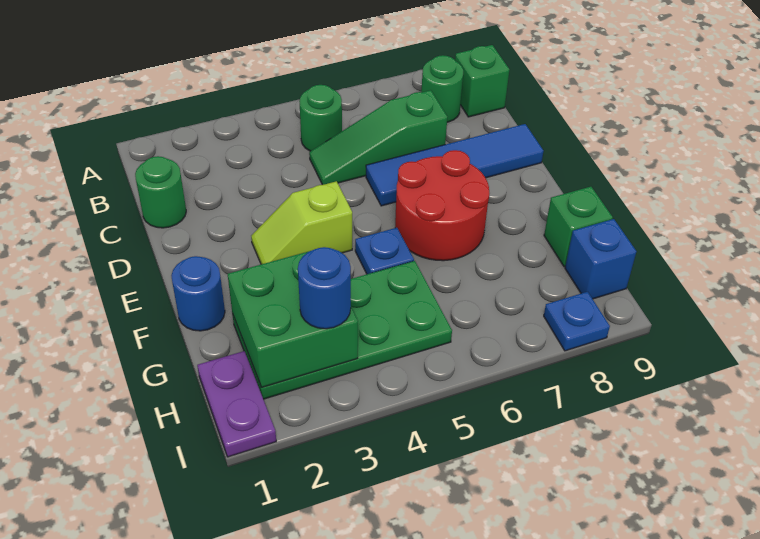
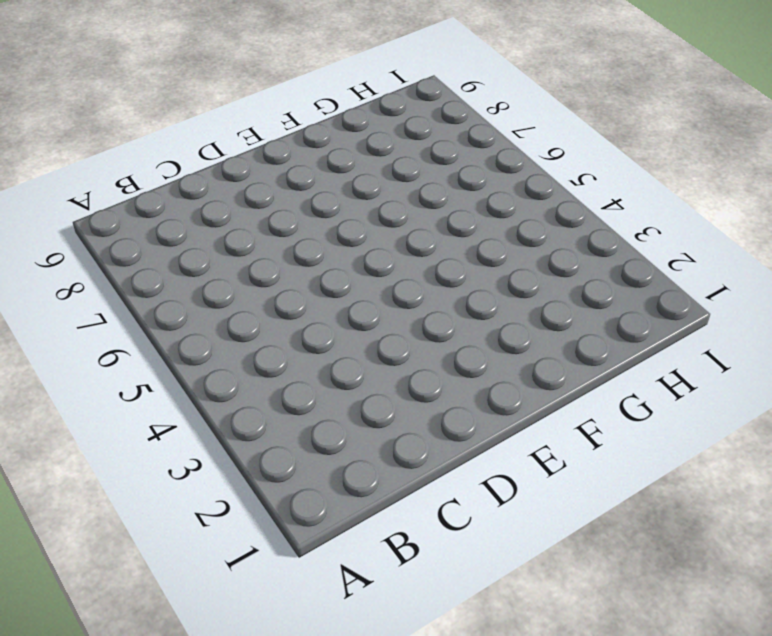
none -> green 1x1 round brick [299,85,342,151]
none -> green 1x1 round brick [421,55,464,122]
none -> green 1x1 brick [455,45,510,117]

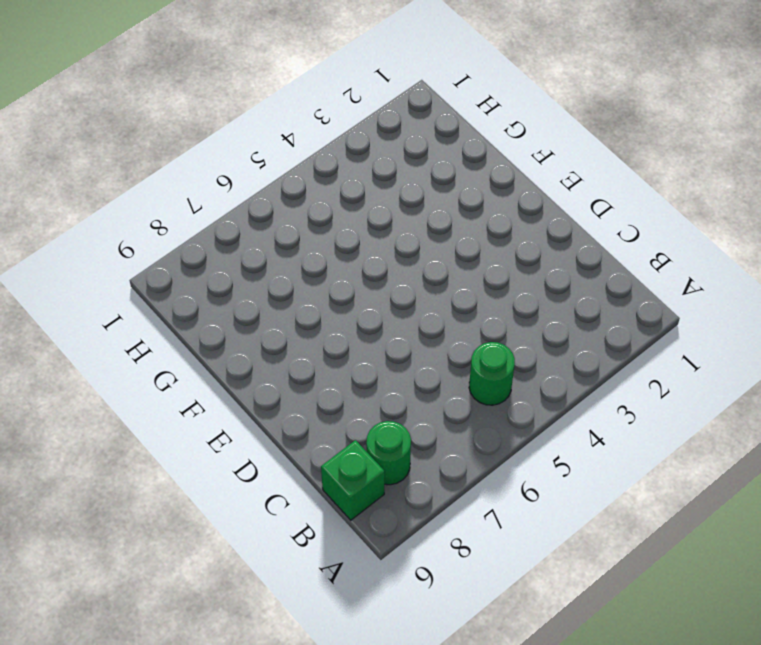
none -> green 1x1 round brick [135,156,186,228]
none -> green 1x3 slope [309,90,447,185]
none -> blue 1x4 tile [366,124,543,206]

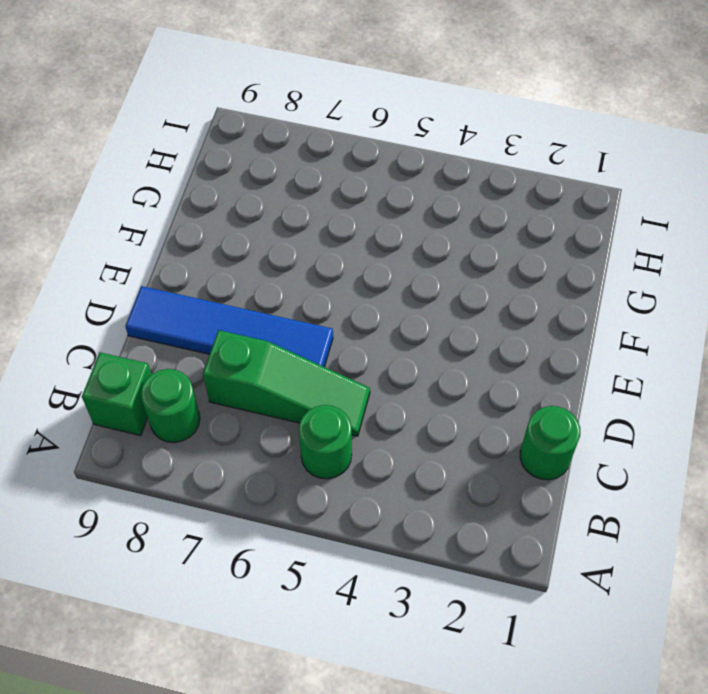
none -> lime 1x2 slope [251,181,352,264]
none -> red 2x2 round brick [395,150,490,261]
none -> blue 1x1 round brick [171,256,225,331]

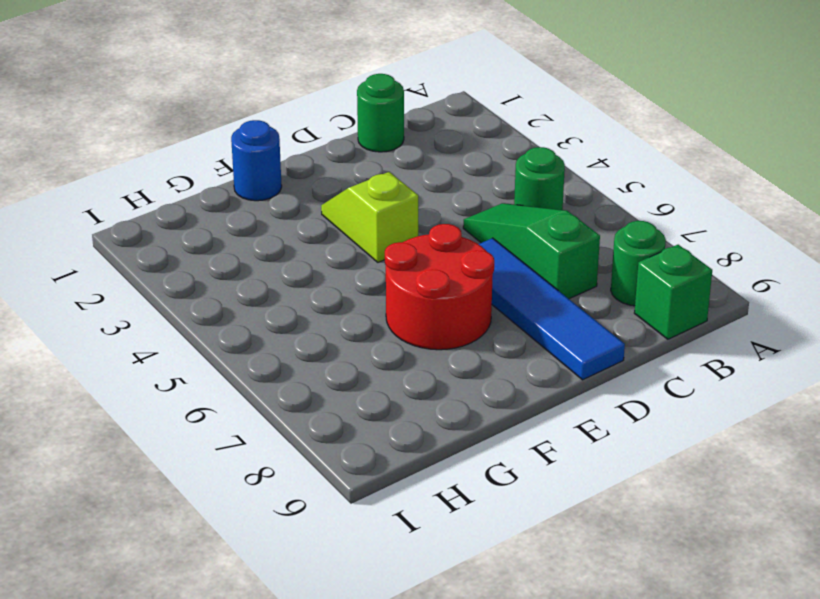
none -> blue 1x1 plate [355,228,414,274]
none -> green 2x4 plate [232,261,452,399]
none -> green 1x1 brick [544,187,613,267]

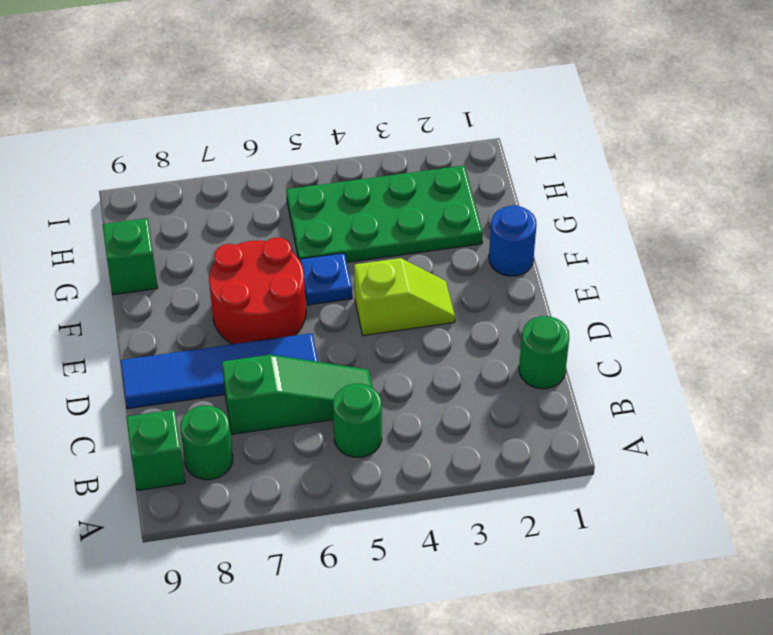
none -> purple 1x2 plate [197,351,276,457]
none -> blue 1x1 brick [565,219,636,299]
none -> blue 1x1 plate [544,292,610,351]

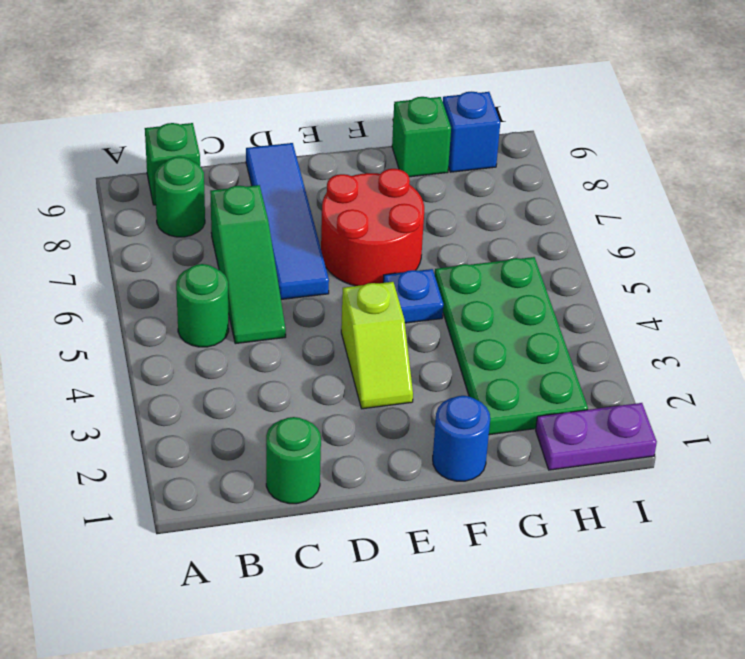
none -> blue 1x1 plate [544,292,610,351]
none -> green 2x2 brick [228,251,358,387]
none -> blue 1x1 round brick [298,247,351,329]

